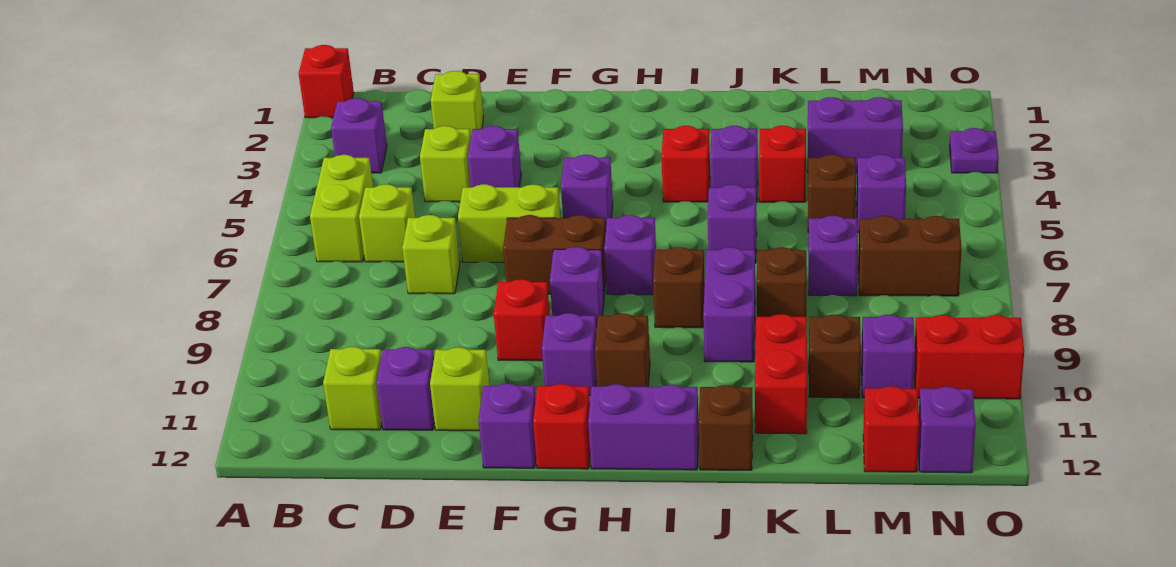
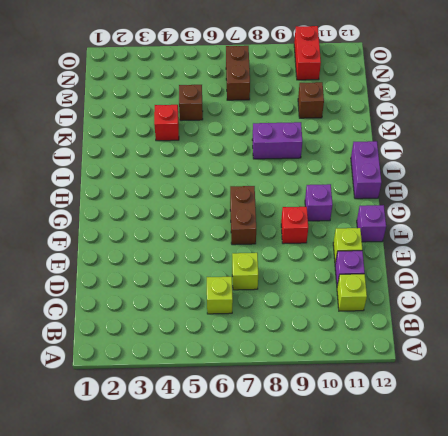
none -> red 1x1 brick [299,45,354,118]
none -> purple 1x1 brick [331,98,387,173]
none -> lime 1x2 brick [310,155,373,262]
none -> lime 1x1 brick [431,71,483,135]

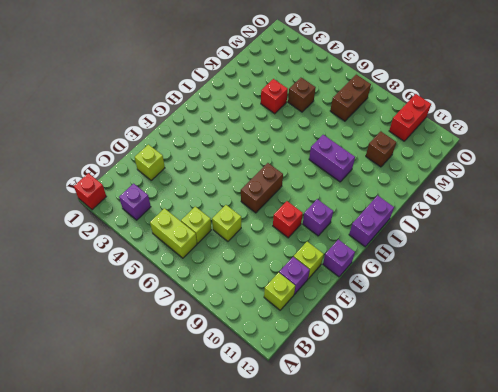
none -> lime 1x1 brick [420,126,471,202]
none -> purple 1x1 brick [468,126,521,187]
none -> lime 1x2 brick [458,184,560,262]
none -> purple 1x1 brick [561,155,613,232]

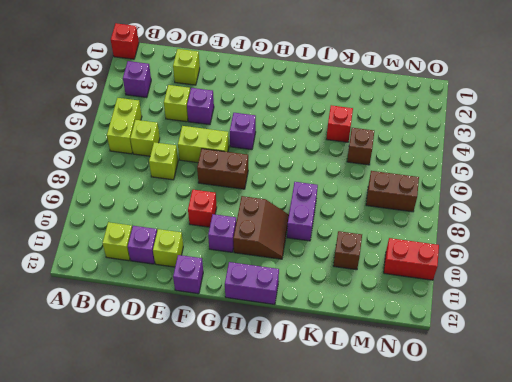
brown 2x2 slope [233,196,289,259] -> brown 1x1 brick [595,314,650,387]
none -> purple 1x1 brick [550,247,604,327]
none -> red 1x1 brick [533,384,590,469]
none -> purple 1x1 brick [604,215,656,295]
none -> red 1x1 brick [662,126,710,202]

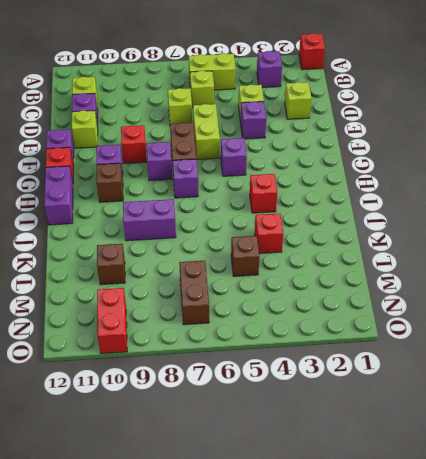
none -> brown 1x1 brick [653,247,705,328]
none -> purple 1x1 brick [710,126,758,202]
none -> purple 1x1 brick [708,185,757,263]
none -> brown 1x1 brick [699,385,753,470]

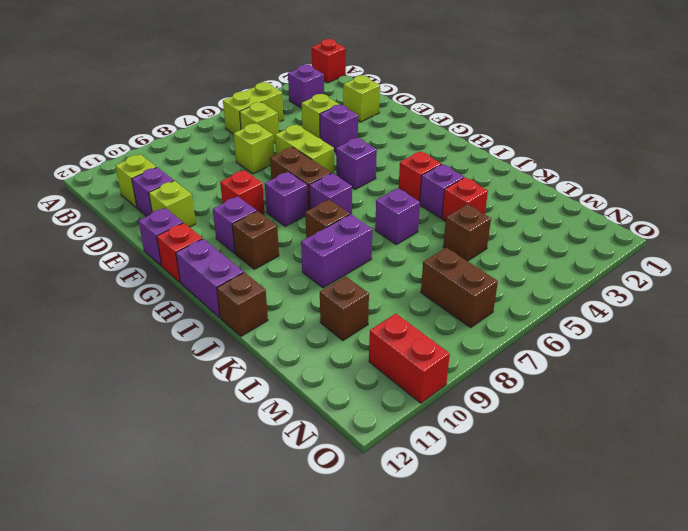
none -> brown 1x1 brick [757,247,807,317]
none -> red 1x2 brick [755,314,807,434]
none -> purple 1x2 brick [808,97,903,173]
none -> purple 1x1 brick [808,216,858,296]

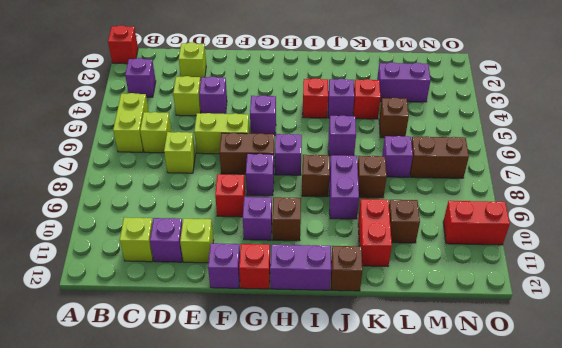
none -> purple 1x1 brick [856,155,906,232]
none -> purple 1x1 brick [861,315,915,398]
none -> red 1x1 brick [863,386,919,472]
none -> purple 1x1 brick [918,387,976,473]

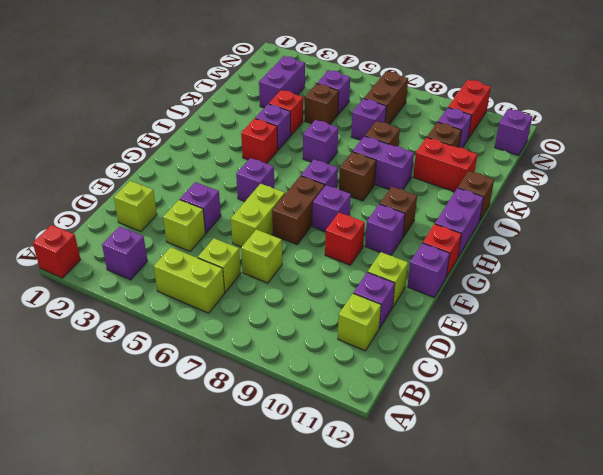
none -> red 1x1 brick [863,386,919,472]
none -> purple 1x1 plate [950,128,999,173]

